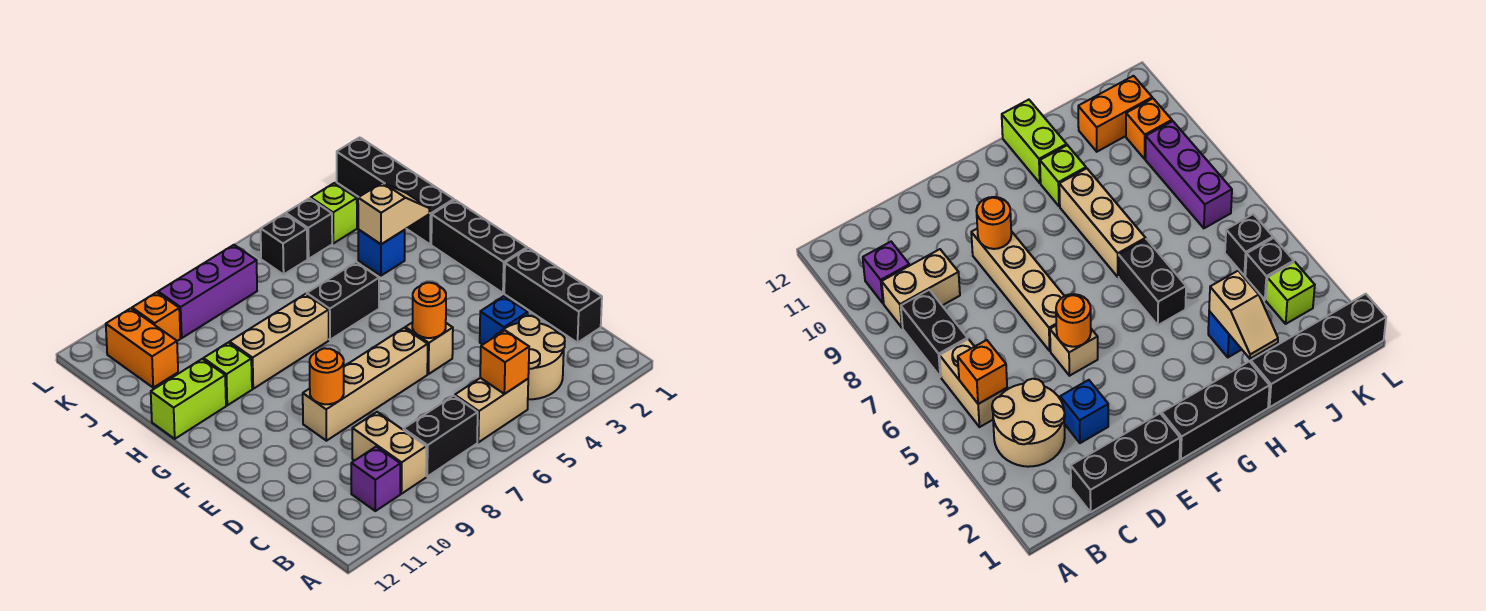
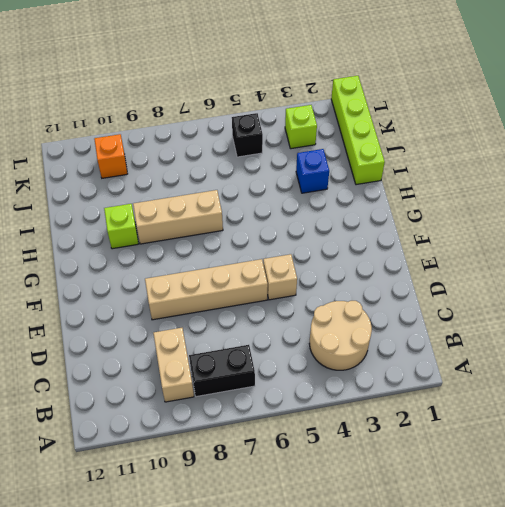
lime 1x4 brick [331,76,385,185] -> black 1x4 brick [337,137,454,244]
none -> tan 1x2 brick [455,378,528,442]
none -> purple 1x1 brick [351,447,400,511]
none -> black 1x3 brick [504,248,602,343]

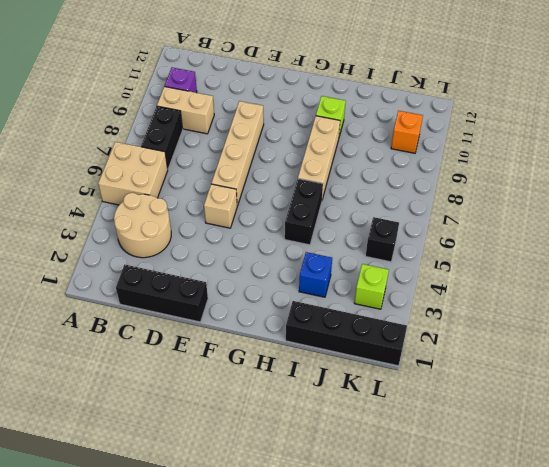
tan 2x2 brick [98,142,168,205] -> tan 1x2 brick [455,378,528,442]
none -> blue 1x1 brick [480,296,528,344]
none -> black 1x3 brick [431,200,527,293]
none -> lime 1x2 brick [151,359,226,439]

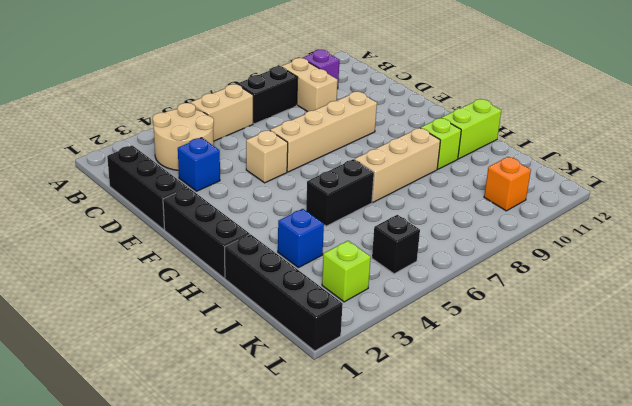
none -> orange 1x2 brick [106,308,178,388]
none -> black 1x1 brick [286,198,332,259]
none -> purple 1x3 brick [158,245,257,338]

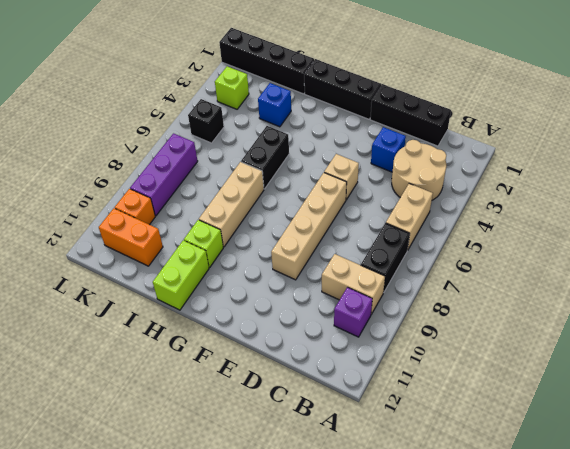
none -> black 1x1 brick [286,198,332,259]
none -> orange 1x1 brick [480,331,529,394]
none -> orange 1x1 round brick [412,283,446,338]

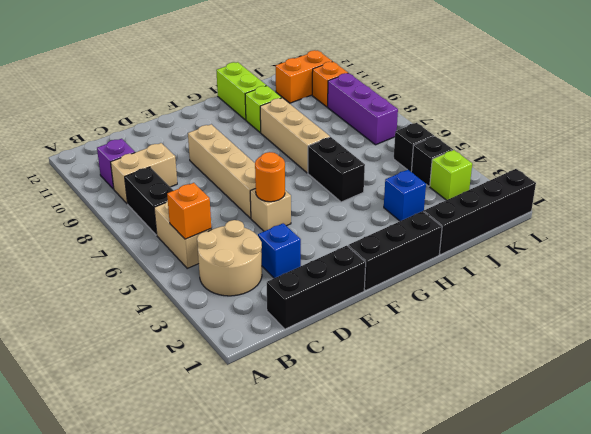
none -> orange 1x1 round brick [310,348,344,404]
none -> tan 1x2 slope [358,183,429,244]

